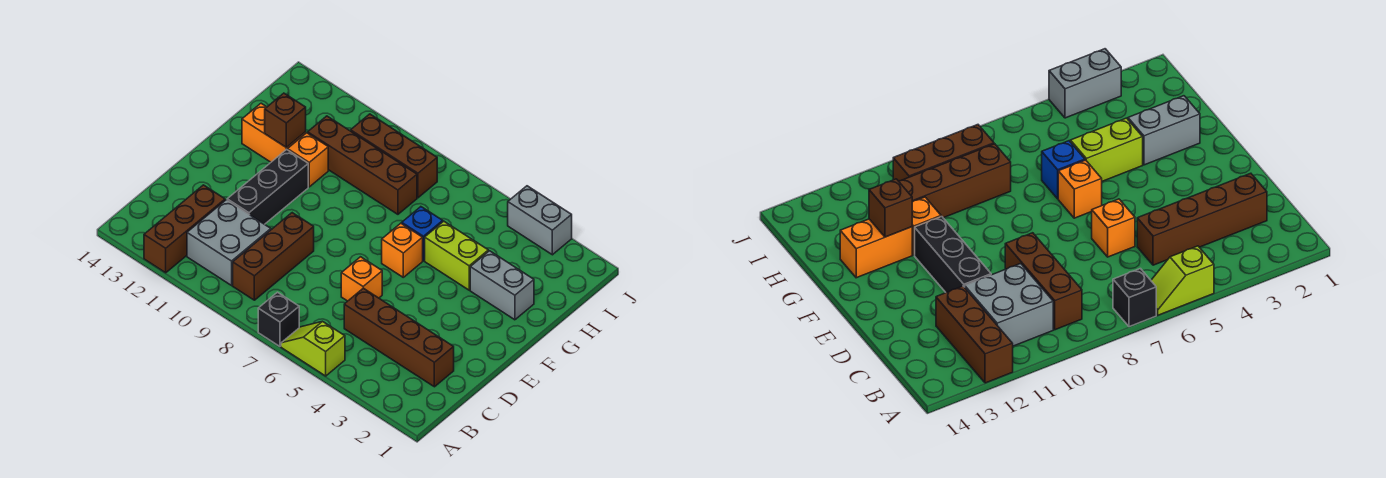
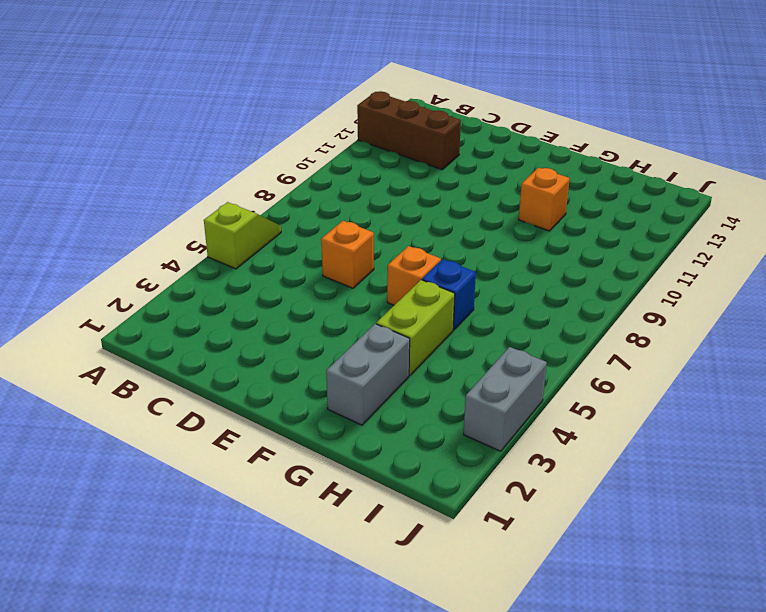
none -> black 1x1 brick [258,292,299,346]
none -> brown 1x3 brick [233,213,314,300]
none -> grey 2x2 brick [187,200,271,285]

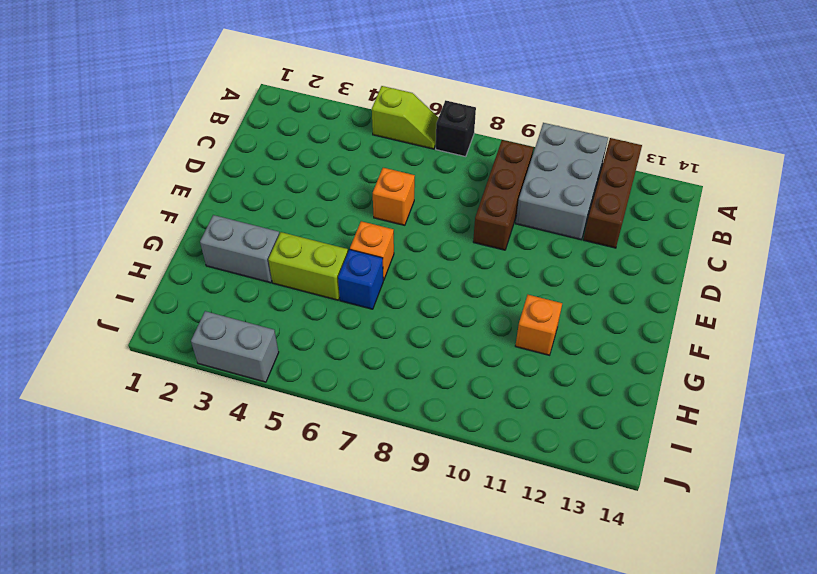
grey 2x3 brick [516,123,608,240] -> grey 2x2 brick [187,200,271,285]
none -> brown 1x4 brick [344,288,454,387]
none -> black 1x3 brick [227,149,308,224]
none -> orange 1x2 brick [242,103,306,162]

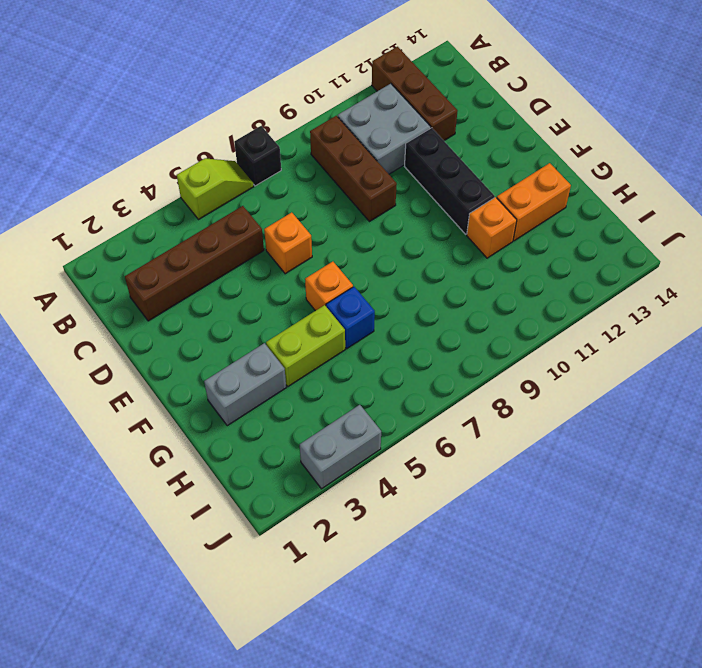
none -> brown 1x4 brick [308,116,417,214]
none -> brown 1x3 brick [351,114,437,198]
none -> brown 1x1 brick [265,93,306,148]

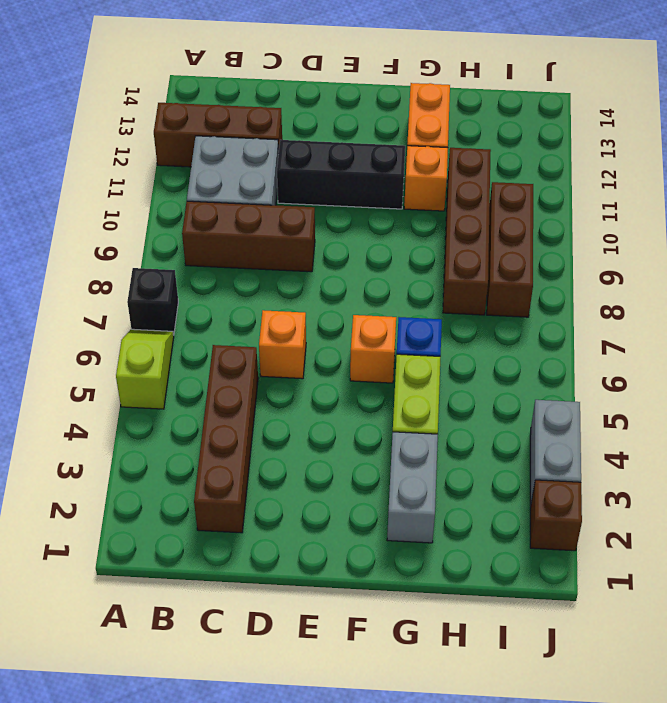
brown 1x1 brick [530,480,582,551] -> brown 1x1 brick moved to [265,93,306,148]

